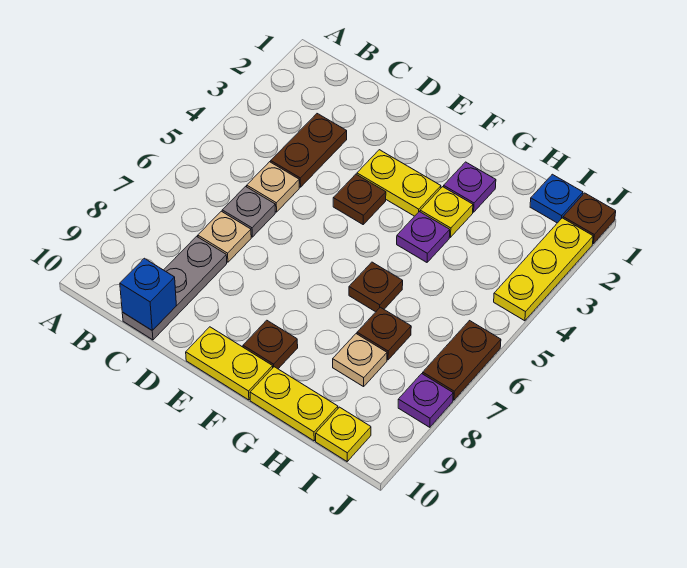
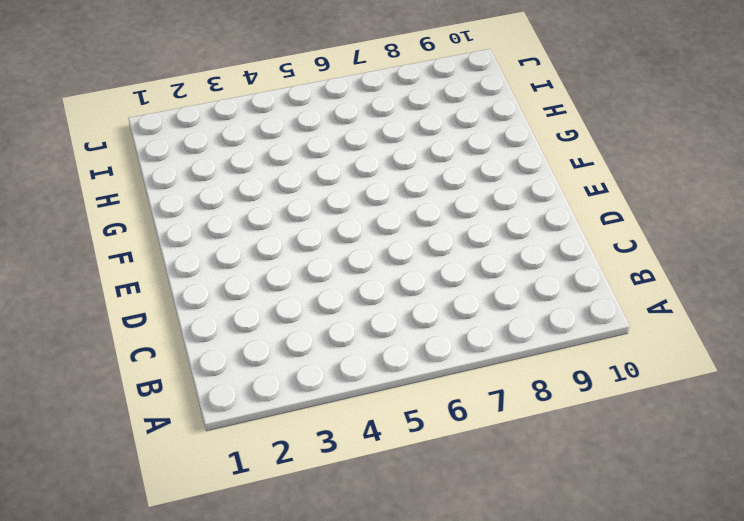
none -> brown 1x2 plate [271,114,347,187]
none -> tan 1x1 plate [247,162,299,212]
none -> grey 1x1 plate [222,186,275,237]

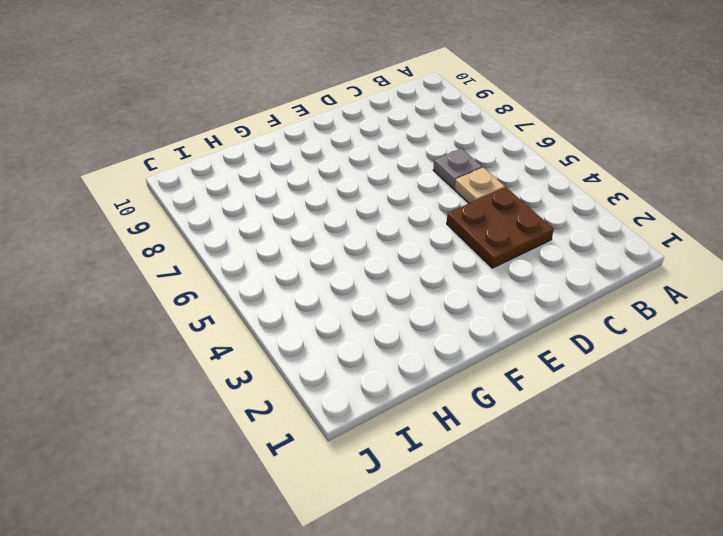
brown 2x2 plate [447,187,554,268] -> brown 1x2 plate [271,114,347,187]
none -> tan 1x1 plate [198,211,251,262]
none -> grey 1x3 plate [122,236,227,340]
none -> yellow 1x2 plate [357,150,441,216]

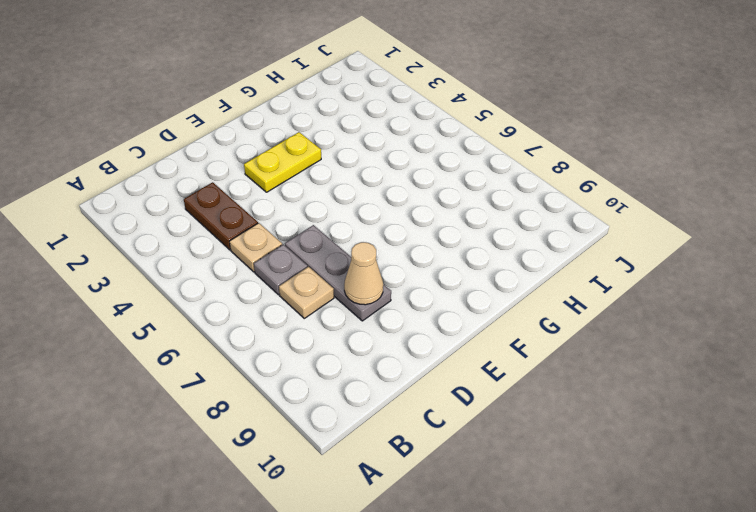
grey 1x3 plate [285,225,391,321] -> grey 1x3 plate moved to [122,236,227,340]
tan 1x1 cone [344,242,383,305] -> none
none -> brown 1x1 plate [333,174,386,224]
none -> yellow 1x2 plate [186,327,273,400]
none -> brown 1x1 plate [243,320,298,369]

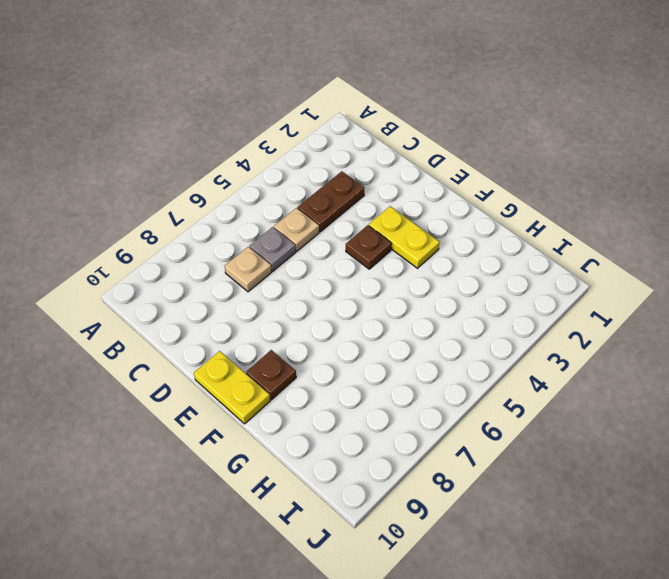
none -> grey 1x3 plate [122,236,227,340]
none -> purple 1x1 plate [444,162,496,212]
none -> yellow 1x1 plate [420,187,473,237]

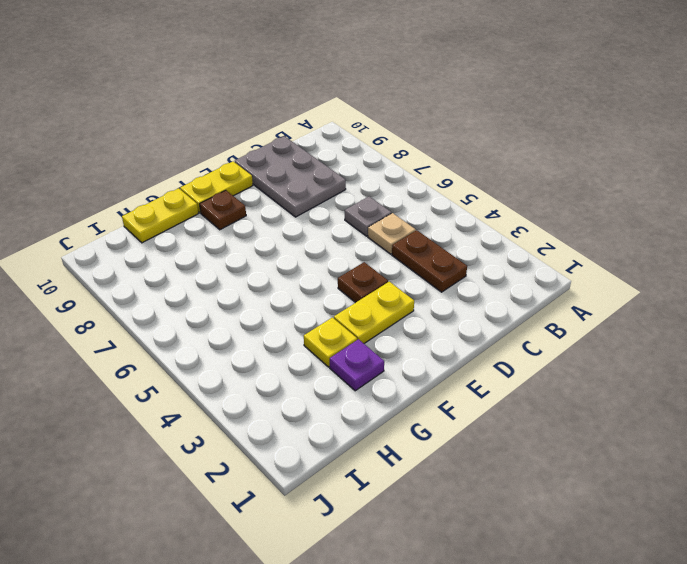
grey 2x3 plate [235,136,346,217] -> grey 1x3 plate [122,236,227,340]
none -> tan 1x1 plate [198,211,251,262]
none -> purple 1x1 plate [397,212,450,262]
none -> brown 1x1 plate [349,262,403,312]

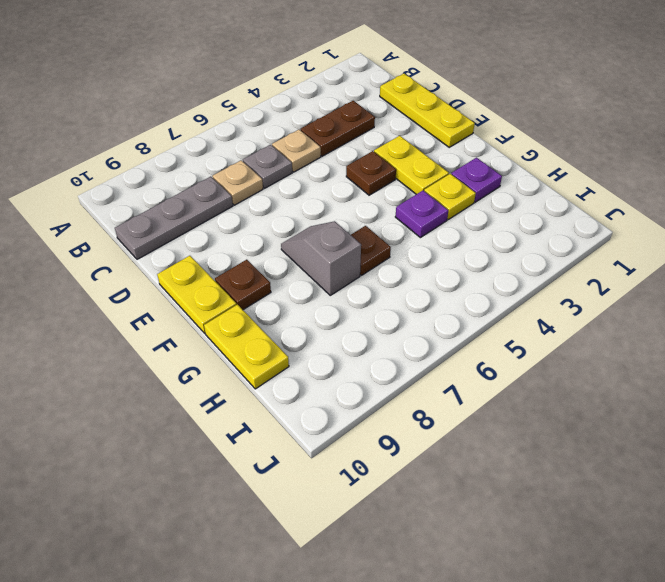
yellow 1x3 plate [380,74,475,147] -> yellow 1x3 plate turned to [494,218,593,321]
grey 1x2 slope [281,221,361,295] -> none
none -> brown 1x1 plate [357,307,411,360]
none -> tan 1x1 plate [333,334,387,387]
none -> blue 1x1 plate [530,174,583,223]

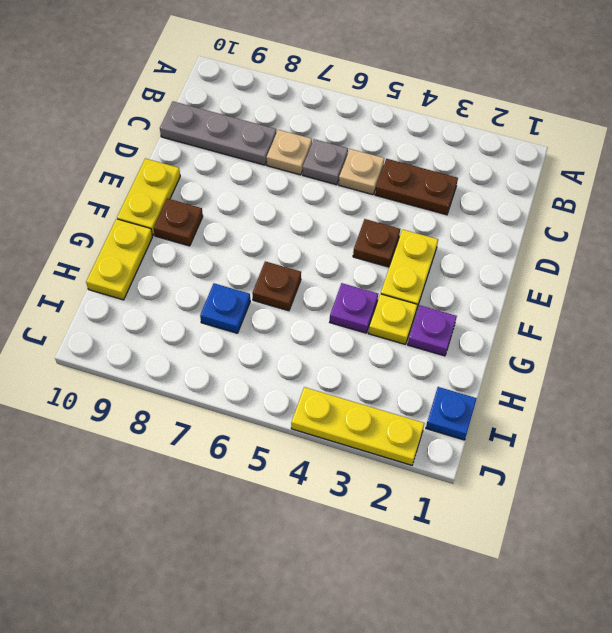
blue 1x1 plate [200,283,250,333] -> brown 1x1 plate [357,307,411,360]
none -> tan 1x1 plate [333,334,387,387]
none -> yellow 1x1 plate [316,407,371,461]
none -> brown 1x1 plate [563,193,616,244]

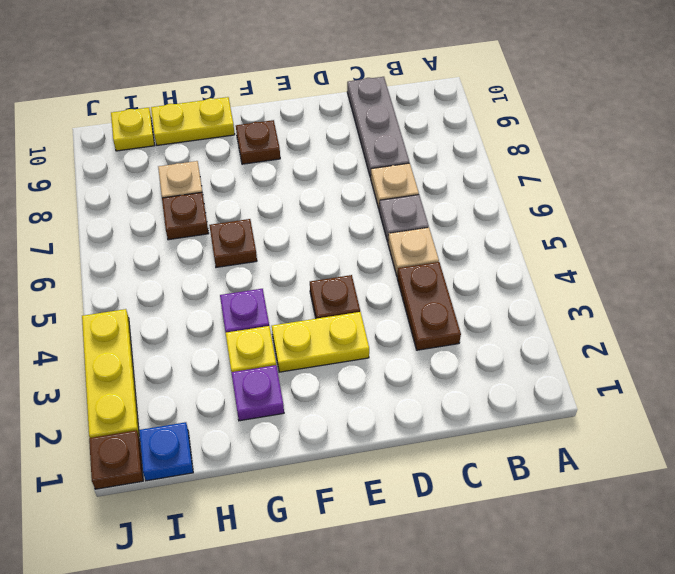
none -> yellow 1x2 plate [186,327,273,400]
none -> brown 1x2 plate [423,321,501,400]
none -> purple 1x1 plate [398,374,453,427]

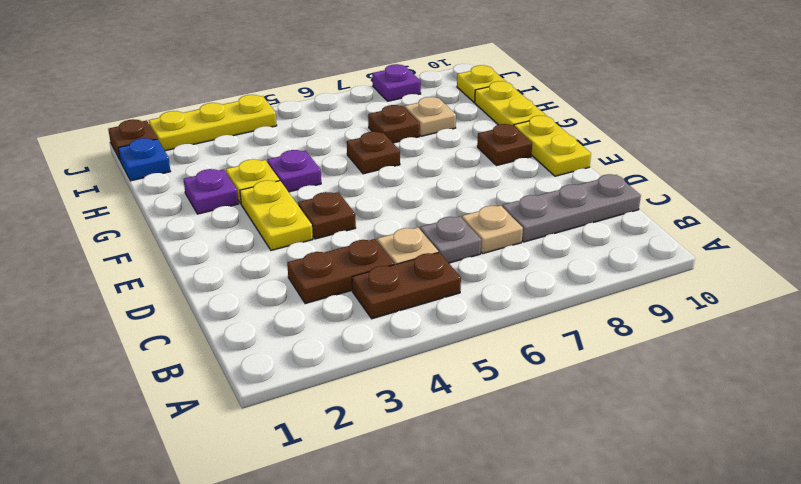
brown 1x2 plate [352,252,461,319] -> brown 1x2 plate moved to [423,321,501,400]
none -> blue 1x1 brick [120,258,176,330]

